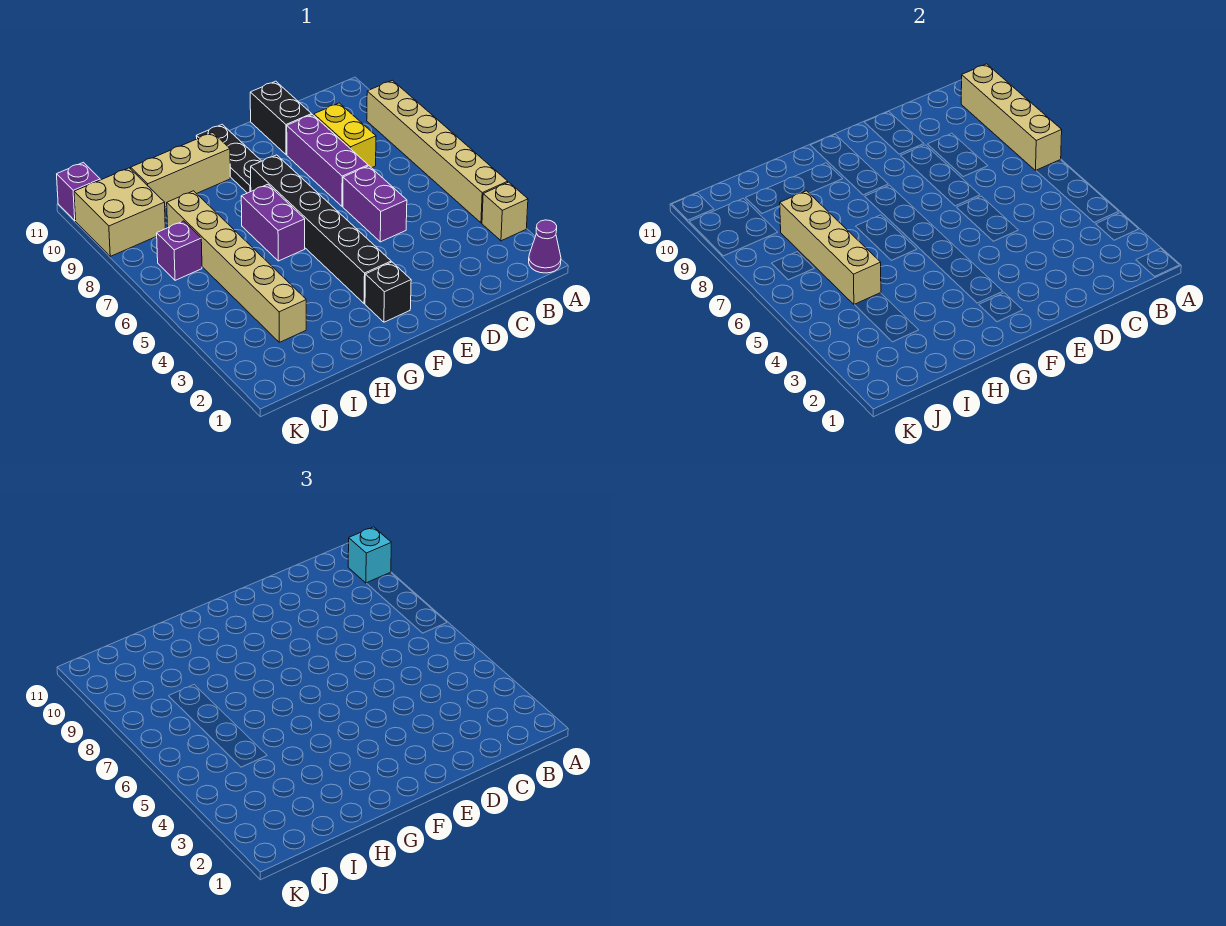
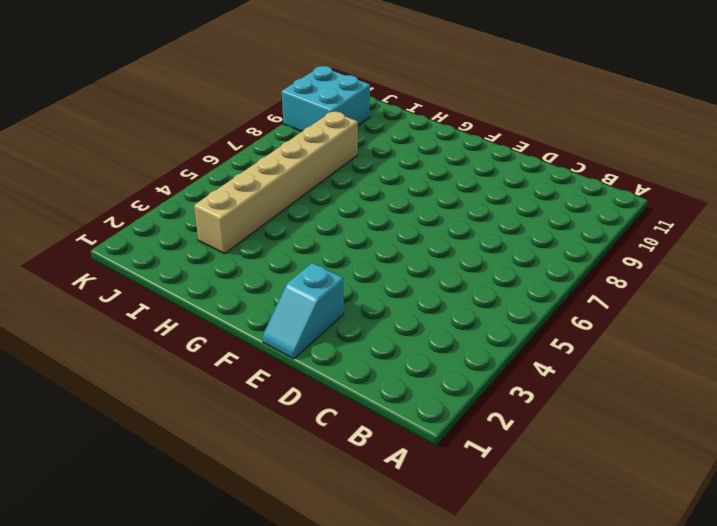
cyan 1x2 slope [262,263,344,359] -> none
cyan 2x2 brick [282,66,370,131] -> tan 2x2 brick [74,168,165,256]
none -> purple 1x1 cone [529,220,561,273]
none -> tan 1x1 brick [482,182,528,241]
none -> tan 1x6 brick [367,80,508,223]

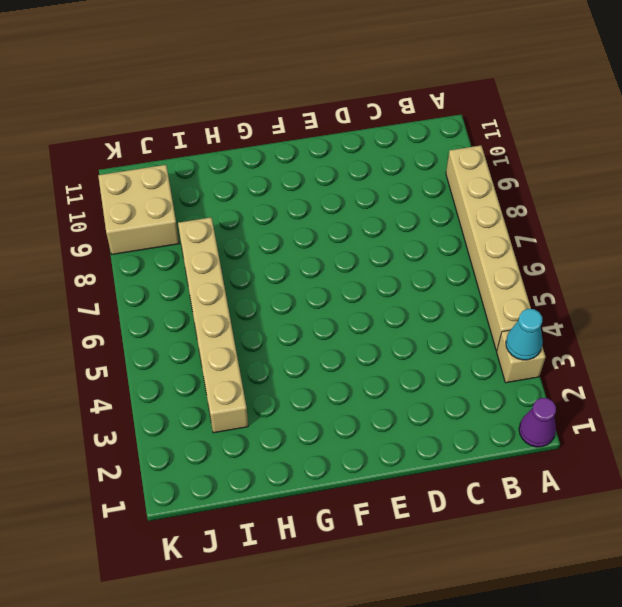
cyan 1x1 cone [506,309,543,360] -> none
none -> yellow 1x2 brick [314,103,376,168]
none -> purple 1x2 brick [343,166,407,242]
none -> purple 1x3 brick [287,115,368,206]

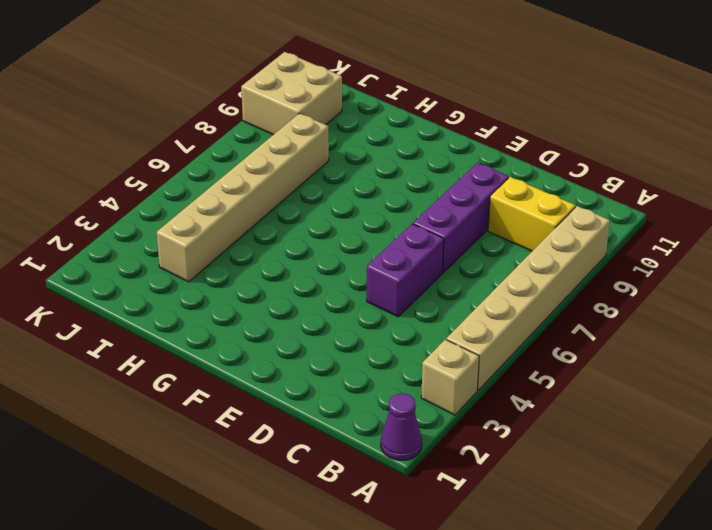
yellow 1x2 brick [488,177,575,251] -> yellow 1x2 brick turned to [314,103,376,168]
none -> black 1x2 brick [250,81,312,155]
none -> black 1x1 brick [365,262,411,322]
none -> black 1x6 brick [251,155,391,304]

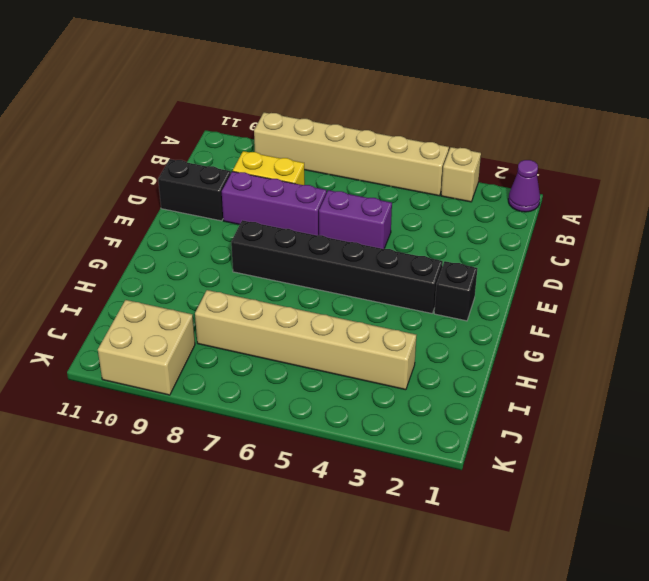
none -> black 1x3 plate [196,124,261,193]
none -> purple 1x2 brick [241,184,305,261]
none -> tan 1x3 brick [131,133,230,207]

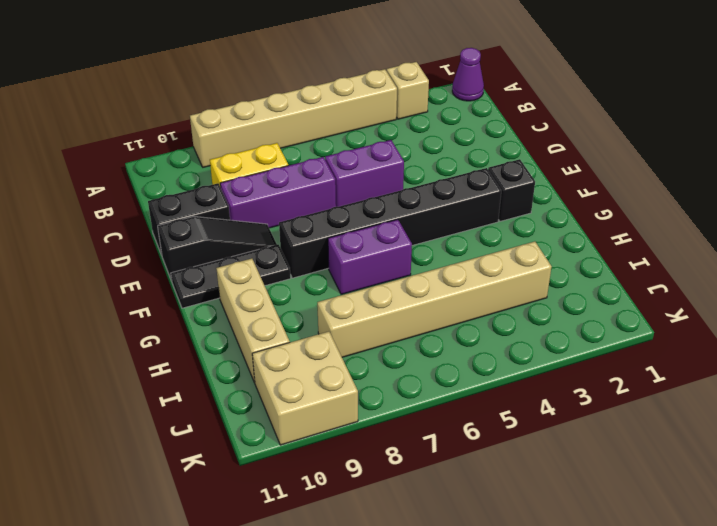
black 1x3 slope [158,217,277,281] -> none
none -> purple 1x1 brick [157,221,202,280]
none -> purple 1x1 brick [57,162,100,221]
none -> tan 1x4 brick [961,64,1062,171]

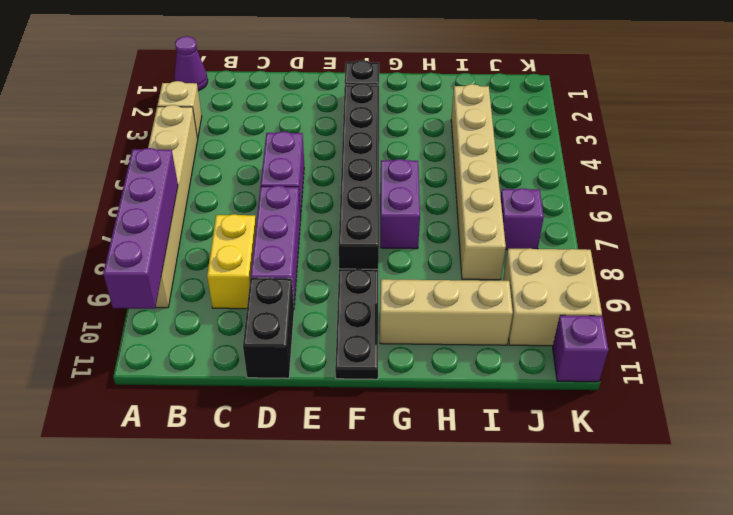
purple 1x4 brick [103,148,178,309] -> tan 1x4 brick [961,64,1062,171]
none -> tan 1x4 brick [780,191,881,305]
none -> cyan 1x1 brick [348,527,391,583]

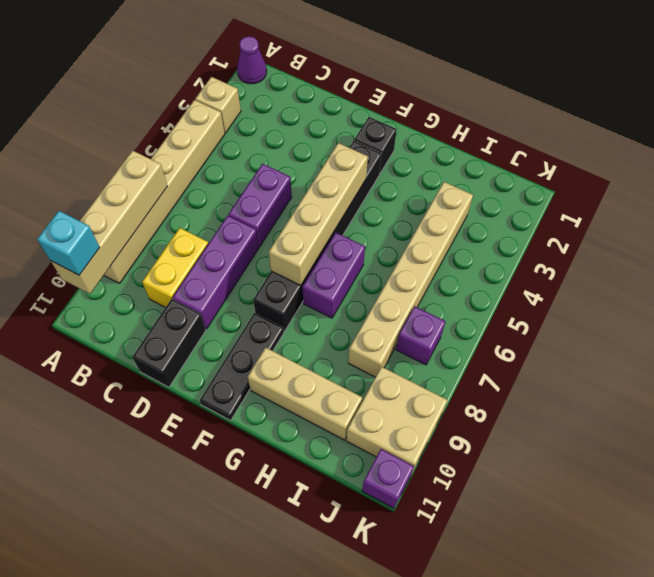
tan 1x4 brick [269,143,368,285] -> tan 1x4 brick moved to [780,191,881,305]

